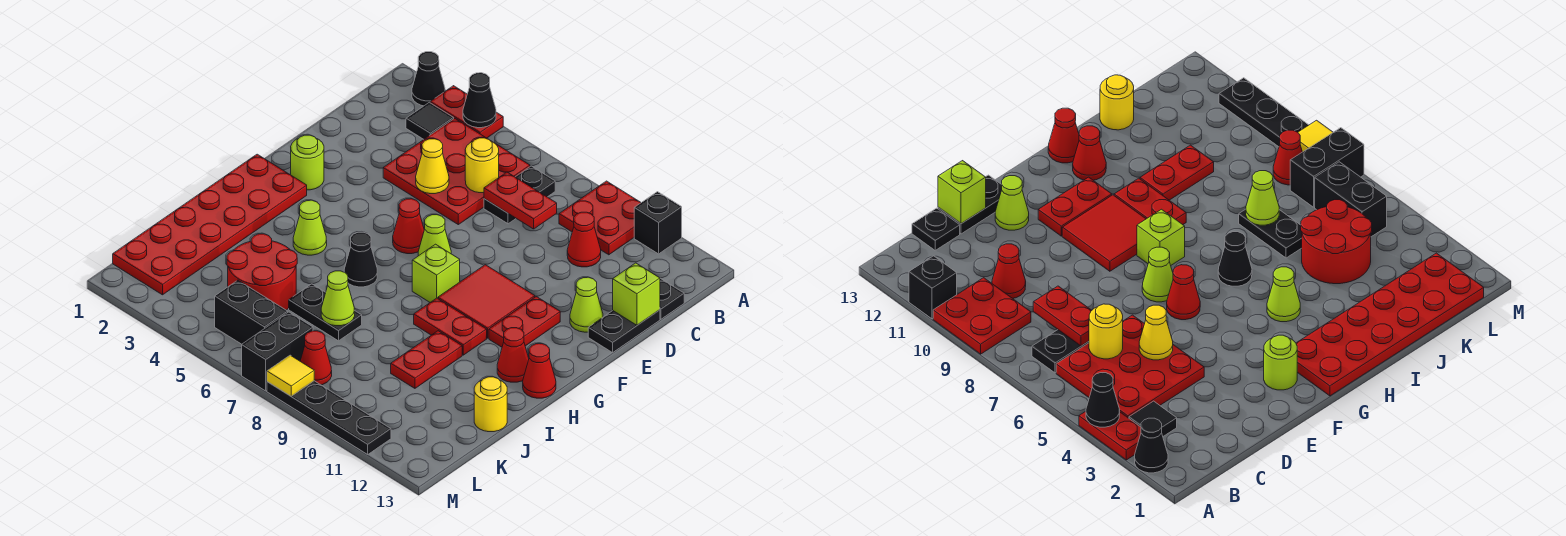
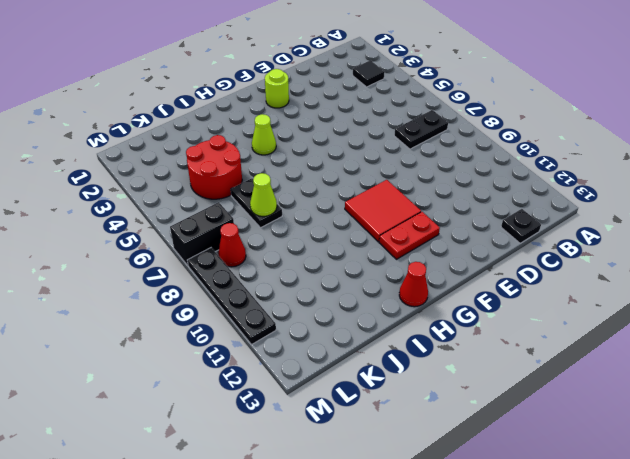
none -> black 1x1 cone [412,52,445,106]
none -> red 1x2 plate [430,86,503,138]
none -> red 2x2 plate [559,181,641,255]
none -> black 1x1 brick [634,192,682,254]

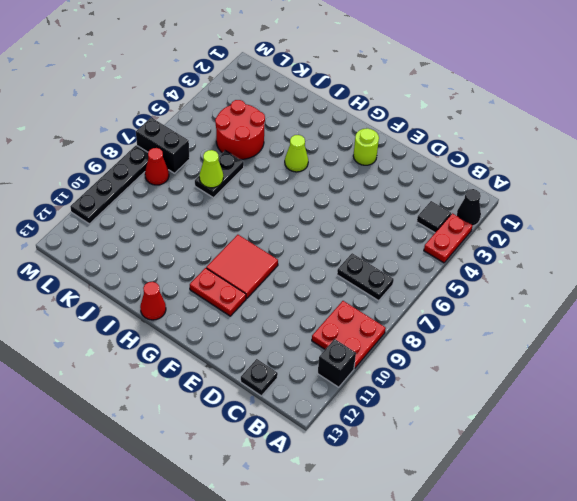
none -> red 3x3 plate [383,118,530,225]
none -> red 1x1 cone [567,212,601,267]
none -> black 1x2 plate [588,310,660,353]
none -> lime 1x1 cone [570,277,603,332]

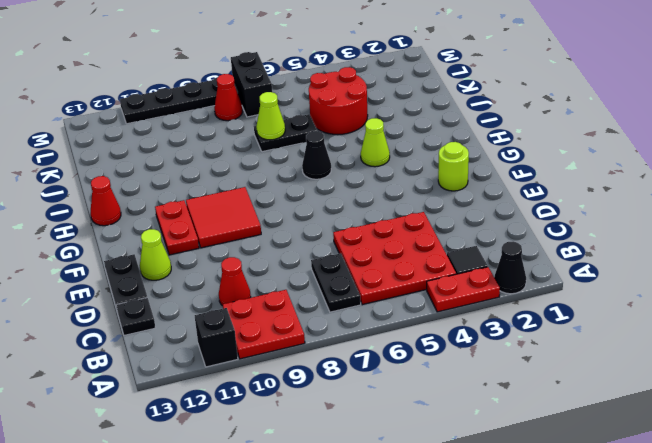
none -> red 1x1 cone [393,199,424,254]
none -> lime 1x1 cone [418,215,451,256]
none -> red 2x6 plate [113,154,307,295]
none -> lime 1x1 brick [412,244,460,302]

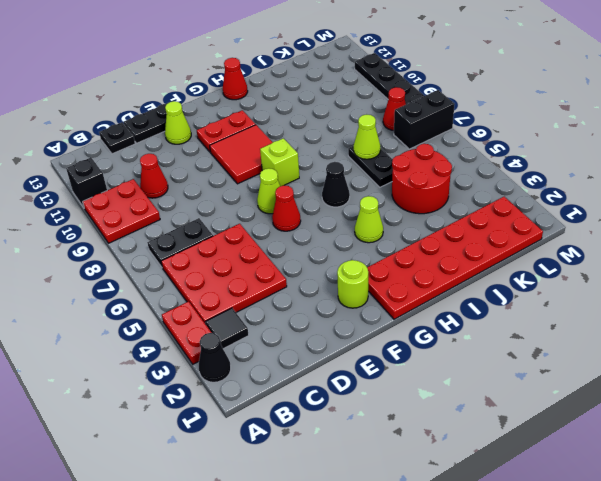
none -> red 1x2 plate [414,298,487,355]
none -> red 1x1 cone [497,328,529,382]
none -> red 1x2 plate [391,331,462,388]
none -> yellow 1x1 round brick [474,377,507,432]

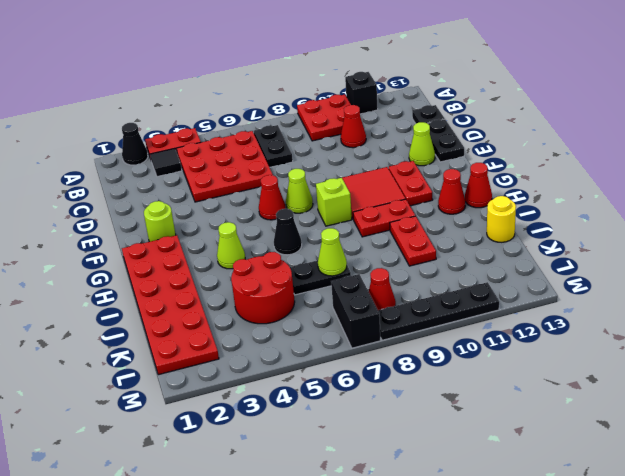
none -> black 1x2 brick [215,280,288,344]
none -> black 1x1 cone [463,73,496,128]
none -> yellow 1x1 round brick [465,138,499,193]
none -> red 1x2 plate [484,172,557,229]

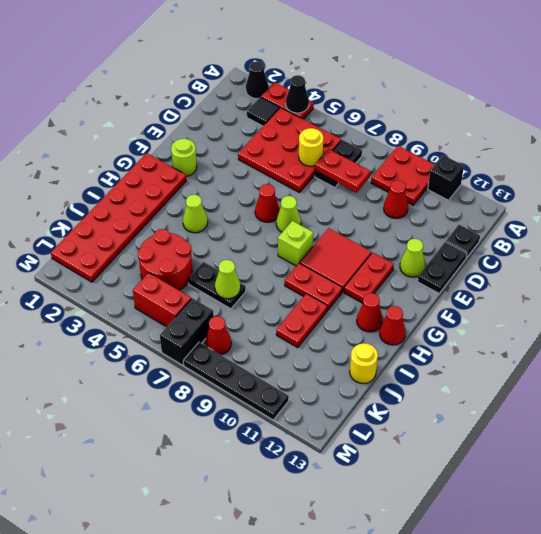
red 1x2 brick [133,273,191,327] -> black 1x2 brick [215,280,288,344]
none -> black 1x1 cone [344,232,377,287]
none -> yellow 1x1 cone [416,139,449,194]
none -> lime 1x1 brick [613,263,660,325]
none -> yellow 1x1 tile [267,355,314,396]

